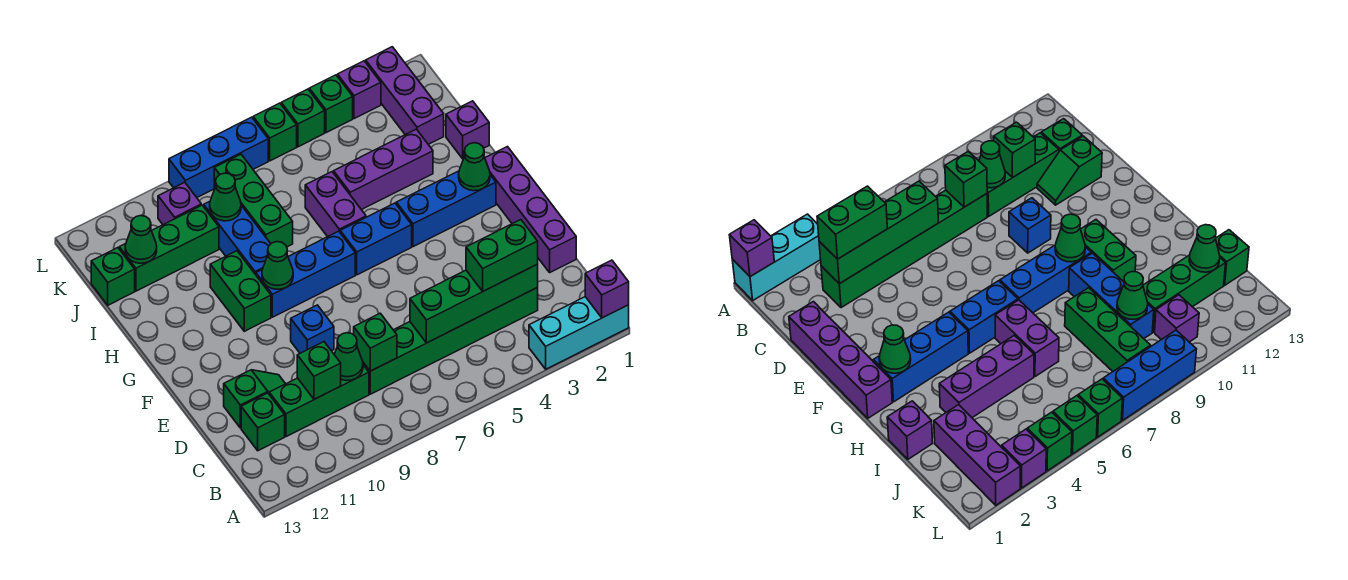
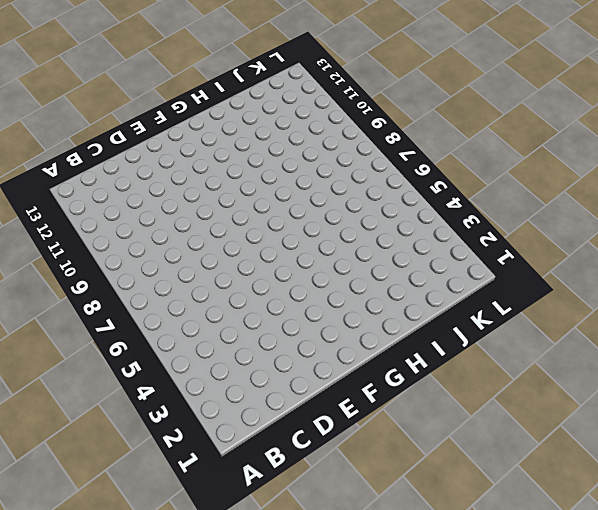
none -> cyan 1x3 brick [529,297,629,369]
none -> green 1x6 brick [363,288,538,394]
none -> green 1x3 brick [269,365,369,437]
none -> green 1x1 brick [241,393,285,451]

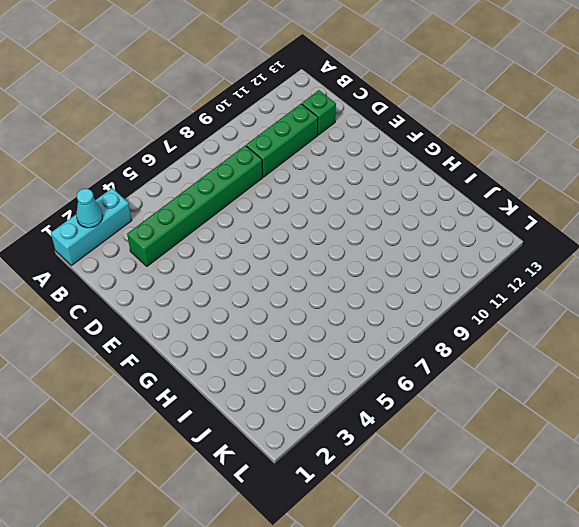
cyan 1x1 cone [76,189,103,228] -> none
none -> purple 1x4 brick [485,147,576,272]
none -> green 1x2 slope [224,370,285,428]
none -> blue 1x1 brick [291,305,334,353]
none -> blue 1x3 brick [396,171,496,247]

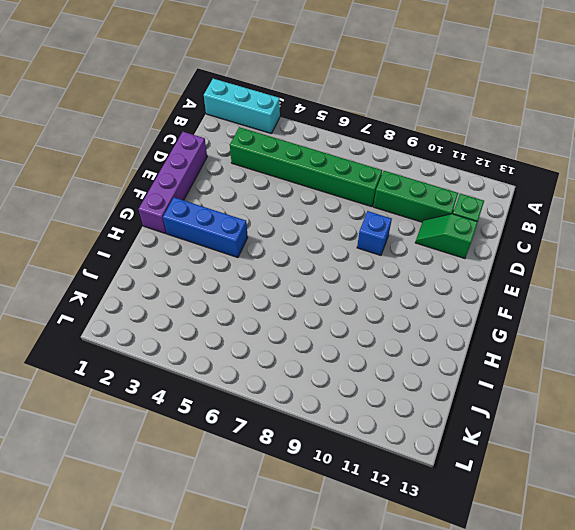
none -> blue 1x2 brick [340,203,412,275]
none -> blue 1x3 brick [256,231,355,317]
none -> green 1x2 brick [210,251,271,331]
none -> purple 1x2 brick [305,172,366,237]

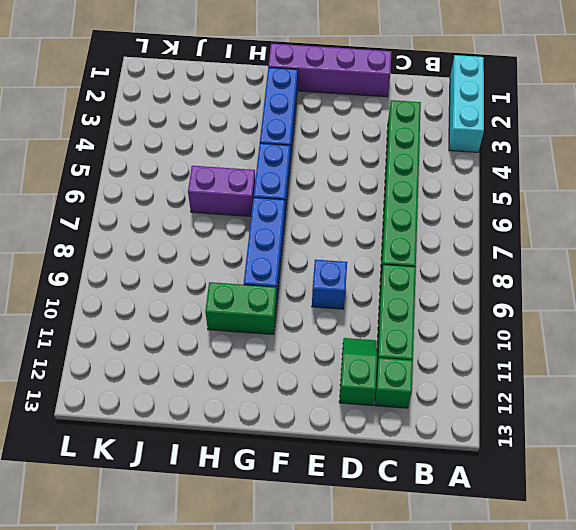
none -> blue 1x3 brick [204,201,271,275]
none -> purple 1x1 brick [446,101,489,159]
none -> purple 1x3 brick [334,129,433,210]
none -> green 1x3 brick [214,154,293,247]

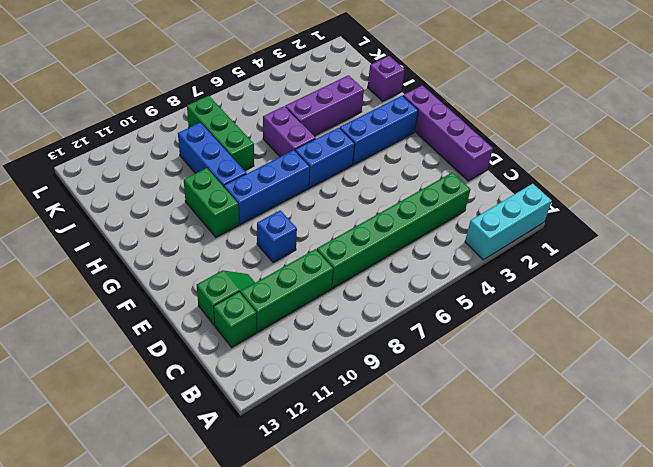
none -> purple 1x3 brick [366,47,444,144]
none -> green 1x3 brick [119,205,219,291]
none -> green 1x1 brick [91,248,135,305]
none -> purple 1x1 brick [158,182,201,225]

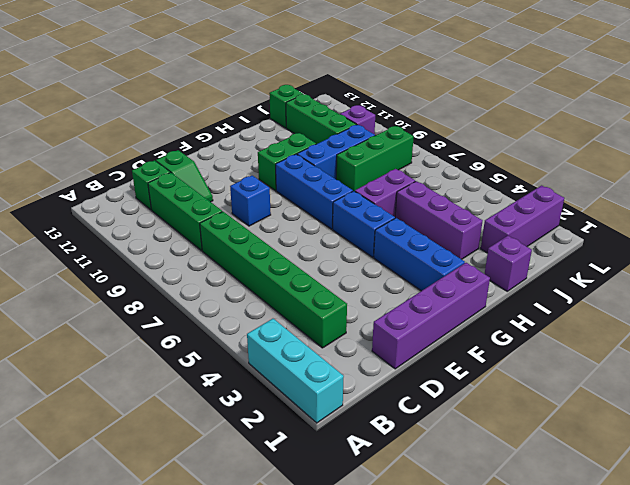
none -> purple 1x1 brick [338,61,381,119]
none -> green 1x1 brick [309,75,353,133]
none -> green 1x1 brick [281,89,325,147]
none -> green 1x1 brick [253,103,297,161]

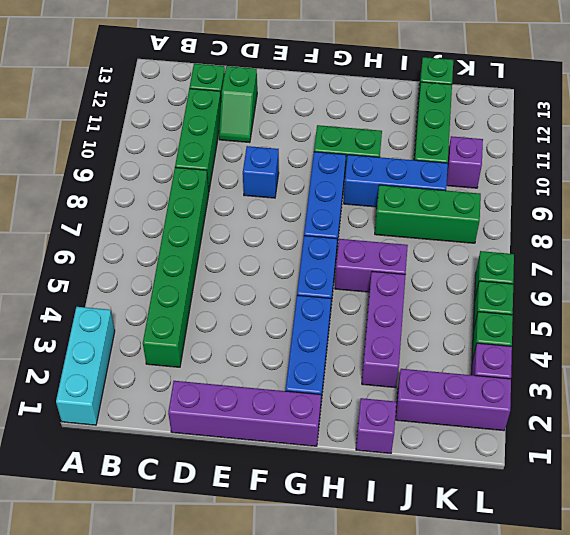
none -> blue 1x3 brick [169,117,268,197]
none -> purple 1x1 brick [585,260,629,318]
none -> green 1x4 brick [410,264,538,343]
none -> green 1x1 brick [354,313,397,371]

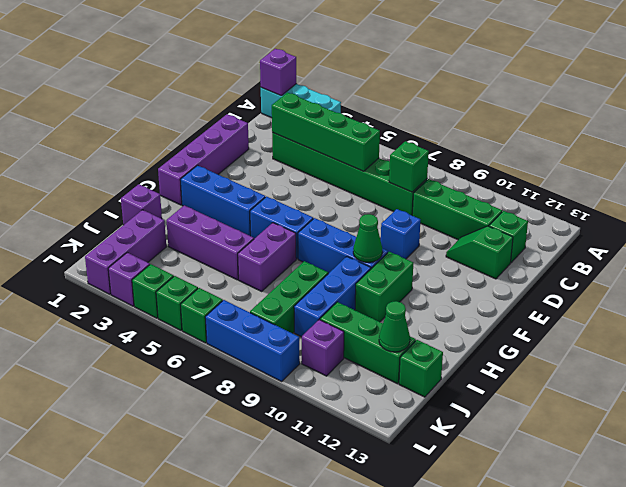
none -> green 1x1 cone [334,333,363,381]
none -> green 1x1 brick [297,342,341,399]
none -> green 1x1 cone [459,143,490,191]
none -> green 1x1 cone [210,173,241,221]

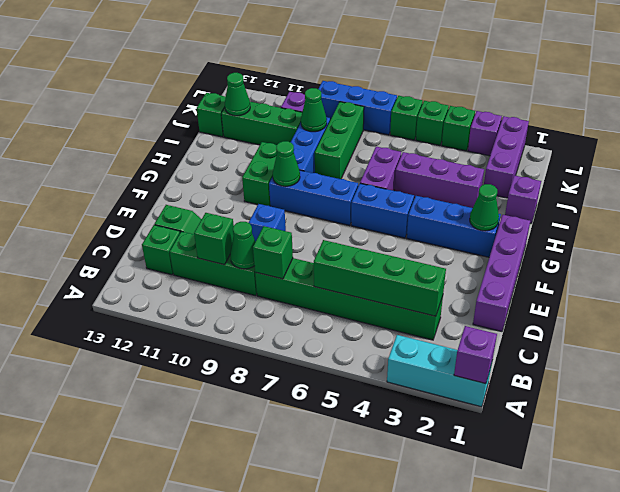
none -> green 1x2 brick [466,220,538,291]

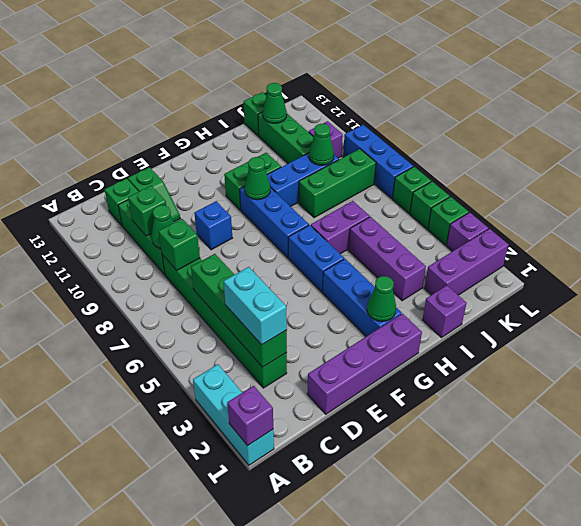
cyan 1x2 brick [223,267,287,345] -> green 1x2 brick [466,220,538,291]

